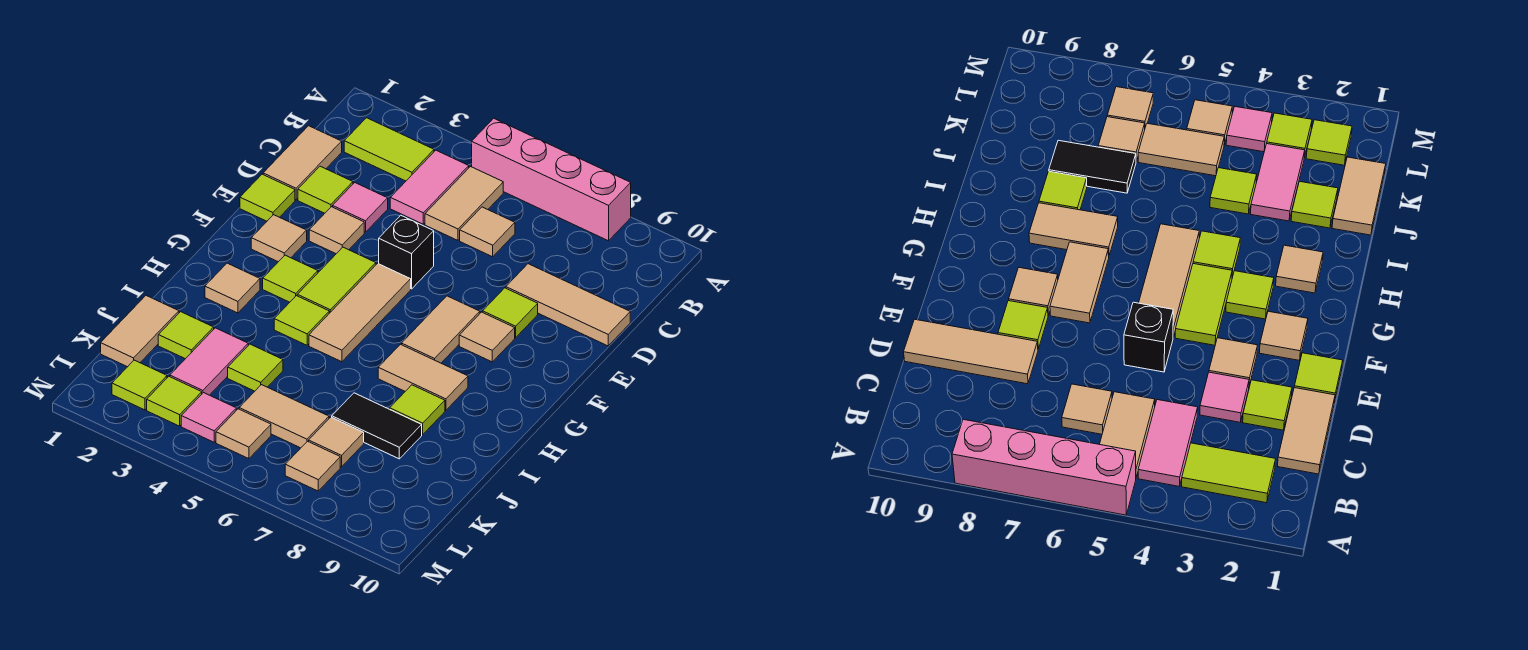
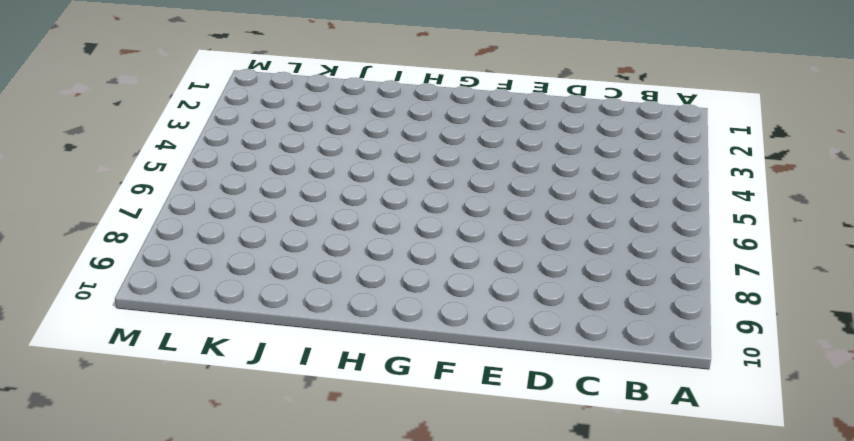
none -> pink 1x4 brick [472,118,631,241]
none -> lime 1x2 tile [344,118,434,181]
none -> pink 1x2 tile [390,150,469,224]
none -> tan 1x2 tile [425,167,503,240]

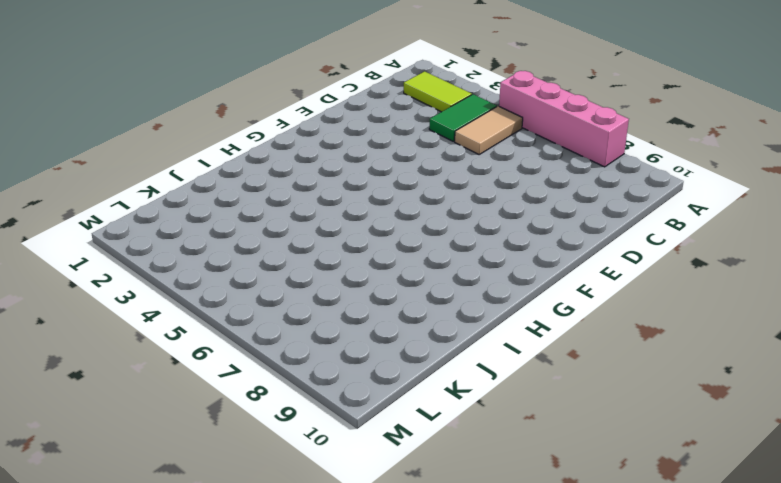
green 1x2 tile [429,94,497,141] -> pink 1x2 tile [390,150,469,224]
none -> tan 1x2 tile [263,126,342,200]
none -> tan 1x1 tile [460,207,515,257]
none -> lime 1x1 tile [298,166,353,213]
none -> pink 1x1 tile [333,183,388,232]

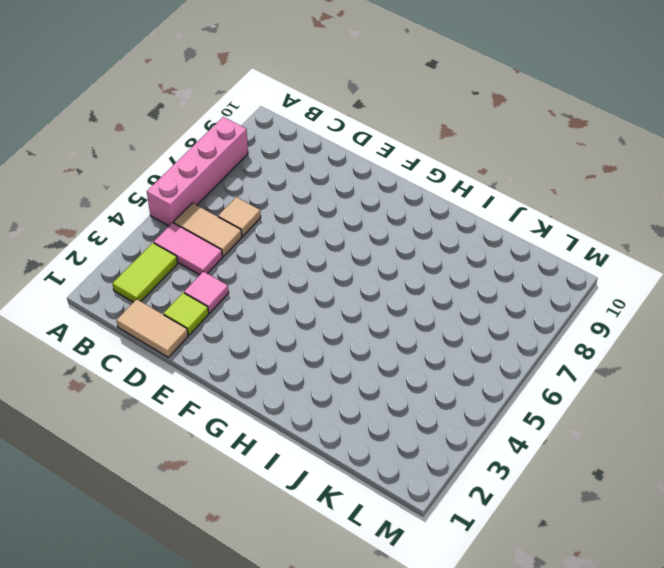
none -> tan 1x3 tile [506,264,630,346]
none -> lime 1x1 tile [240,174,295,221]
none -> tan 1x1 tile [309,207,364,254]
none -> black 1x1 brick [379,215,434,289]

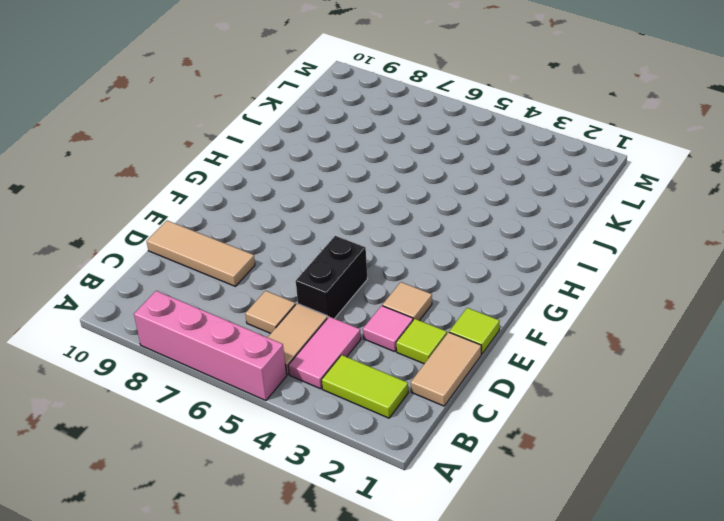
black 1x2 brick [296,236,368,319] -> black 1x1 brick [379,215,434,289]
none -> lime 1x1 tile [483,288,538,338]
none -> tan 1x1 tile [251,215,307,262]
none -> lime 1x2 tile [297,247,376,313]
none -> tan 1x3 tile [309,263,411,362]

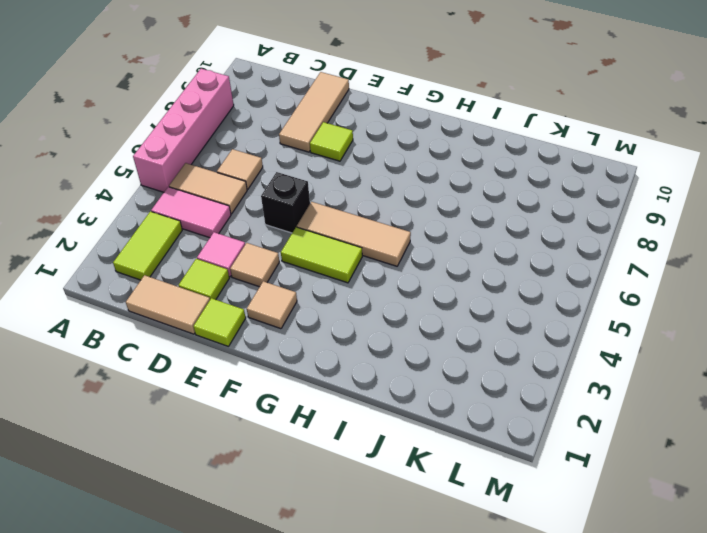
none -> tan 1x2 tile [402,296,480,363]
none -> tan 1x1 tile [459,312,515,362]
none -> lime 1x1 tile [263,255,318,302]
none -> tan 1x1 tile [205,263,260,313]

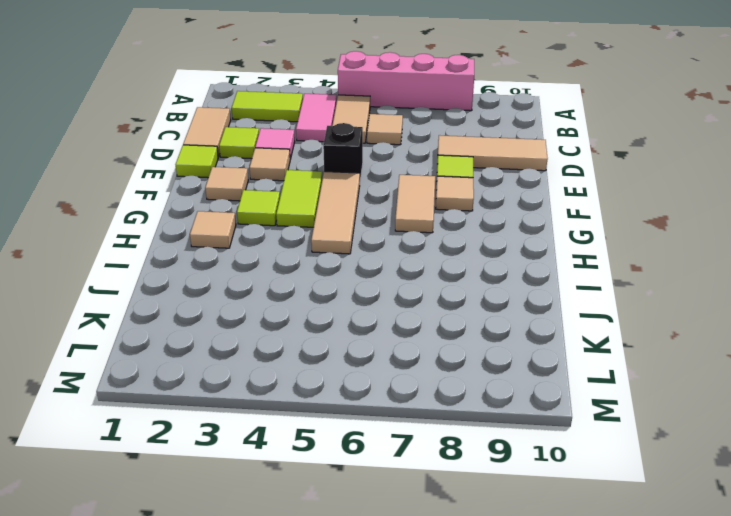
none -> lime 1x1 tile [274,296,329,345]
none -> tan 1x2 tile [378,344,468,410]
none -> lime 1x1 tile [390,385,445,435]
none -> tan 1x2 tile [101,296,179,367]

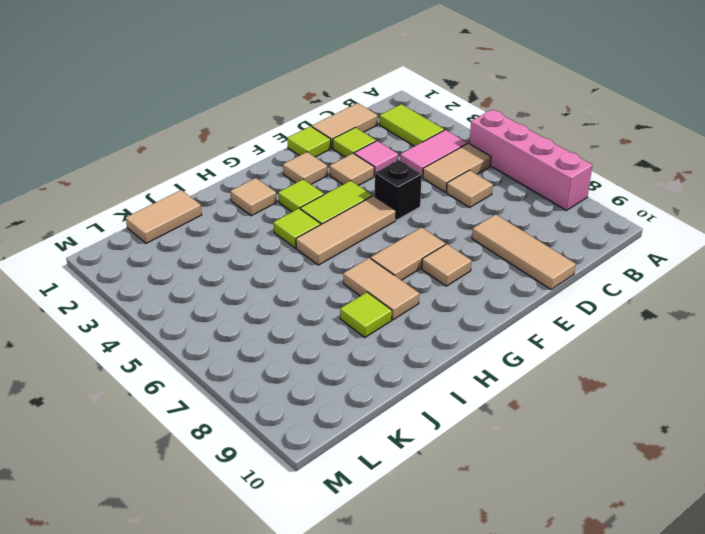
none -> lime 1x1 tile [483,288,538,338]
none -> lime 1x1 tile [158,312,214,359]
none -> pink 1x2 tile [170,328,248,395]
none -> lime 1x1 tile [228,344,283,391]

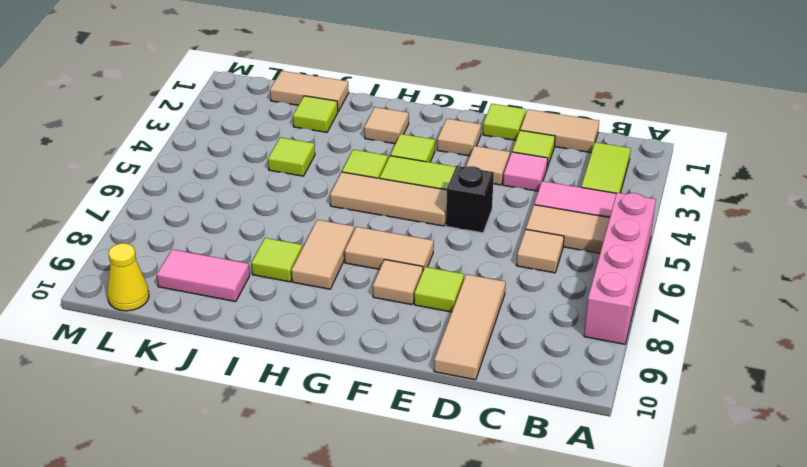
pink 1x2 tile [157,249,250,302] -> pink 1x2 tile moved to [170,328,248,395]
yellow 1x1 cone [107,243,149,311] -> none
none -> black 1x2 tile [332,393,422,459]
none -> tan 1x2 tile [239,385,329,448]
none -> tan 1x1 tile [309,417,364,467]
none -> lime 1x1 tile [112,360,167,410]

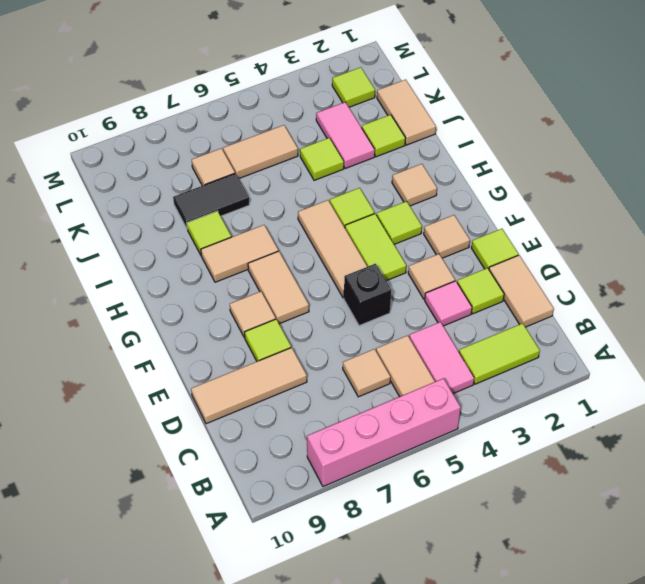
none -> lime 1x1 tile [147,377,202,426]
none -> pink 1x1 tile [181,393,236,442]
none -> tan 1x1 tile [216,409,271,459]
none -> tan 1x1 tile [285,441,340,491]

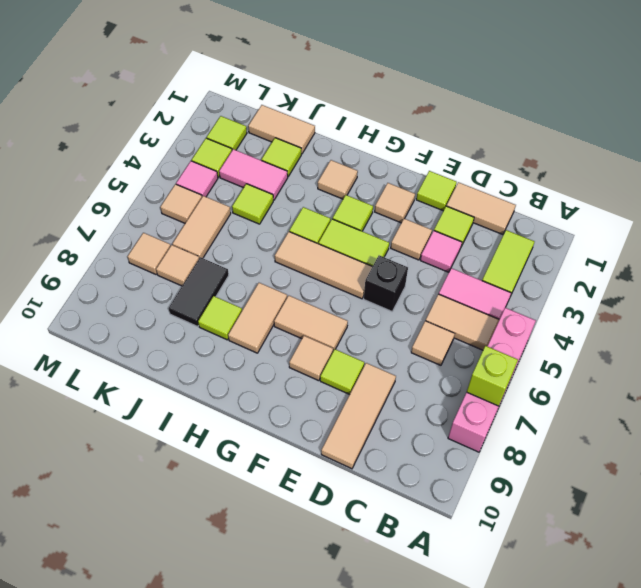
lime 1x1 brick [467,346,518,406] -> none

